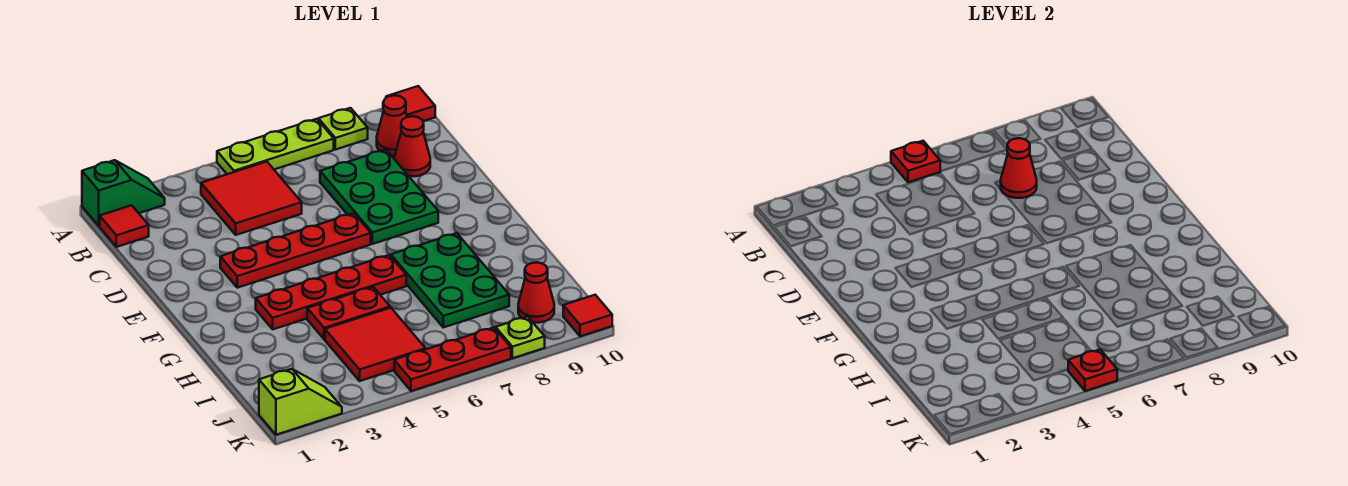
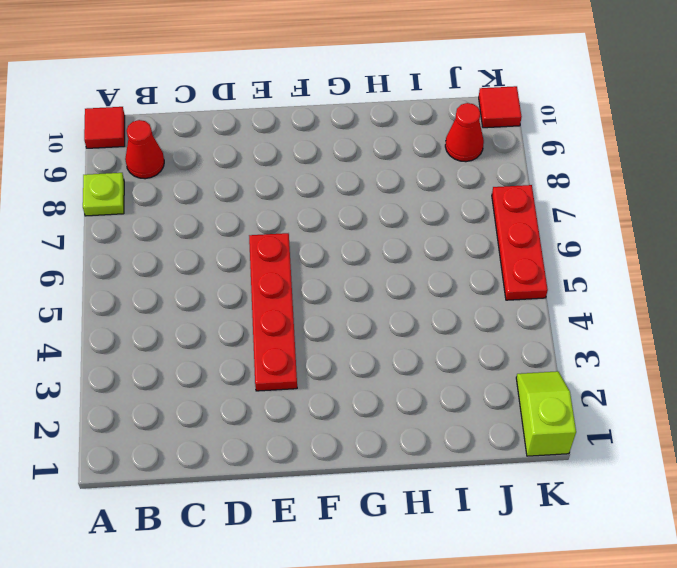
none -> green 1x2 slope [82,160,165,226]
none -> lime 1x3 plate [217,119,334,174]
none -> red 1x1 tile [100,205,149,247]

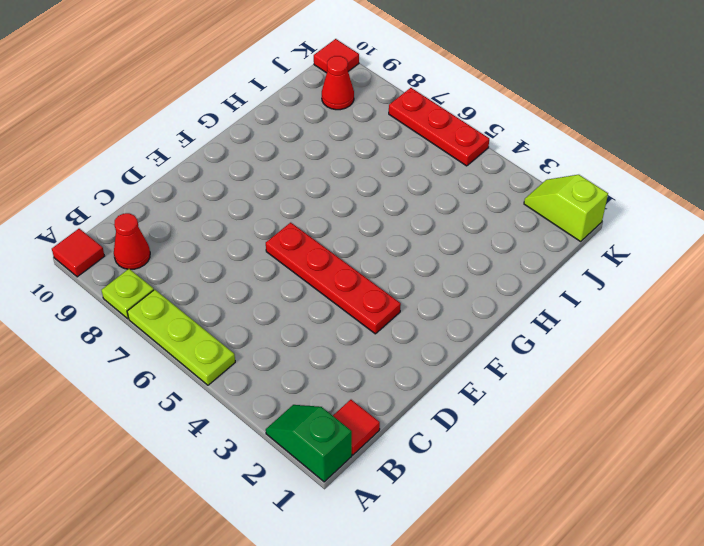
none -> red 2x2 tile [201,162,302,235]
none -> green 2x3 plate [320,150,438,244]
none -> red 1x1 cone [394,116,430,176]

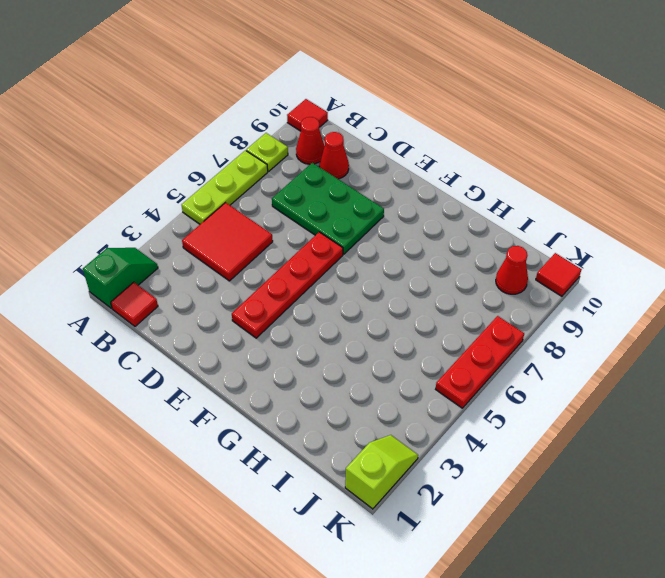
none -> red 1x4 plate [256,255,406,329]
none -> green 2x3 plate [391,233,509,327]
none -> red 1x2 plate [307,287,390,339]

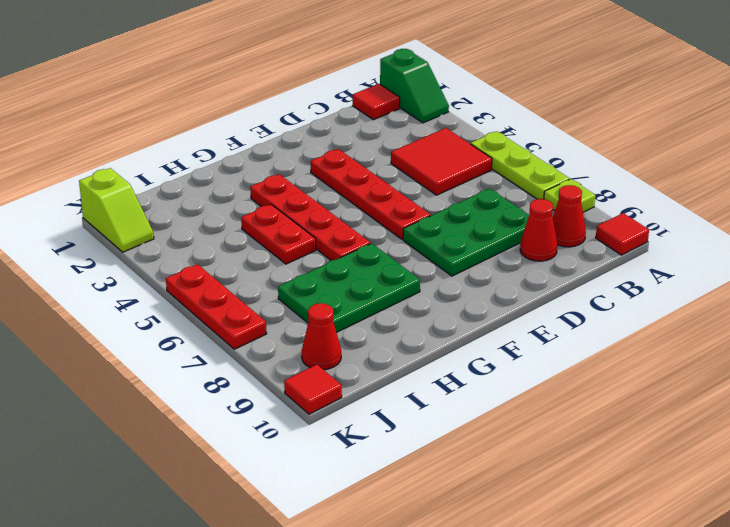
none -> red 2x2 tile [325,308,426,381]
none -> lime 1x1 plate [496,317,545,358]
none -> red 1x1 plate [891,141,940,182]

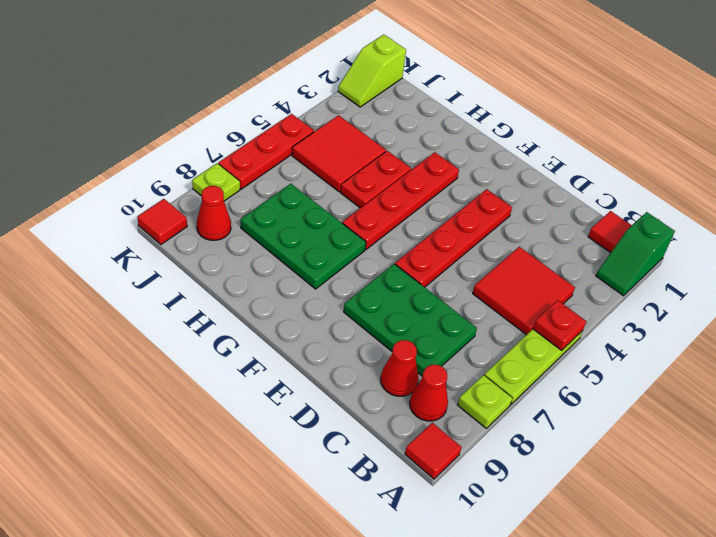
none -> red 1x1 cone [1001,138,1037,198]
none -> red 1x1 plate [1068,349,1117,391]

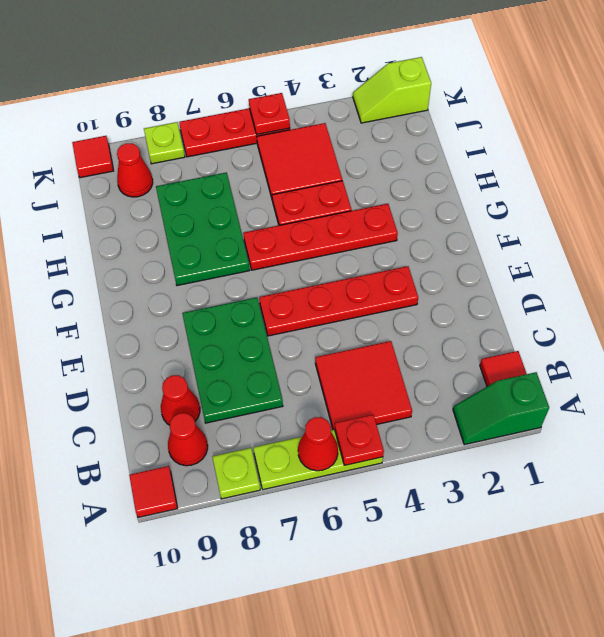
red 1x1 cone [298,417,338,471] -> red 1x1 cone moved to [1001,138,1037,198]

